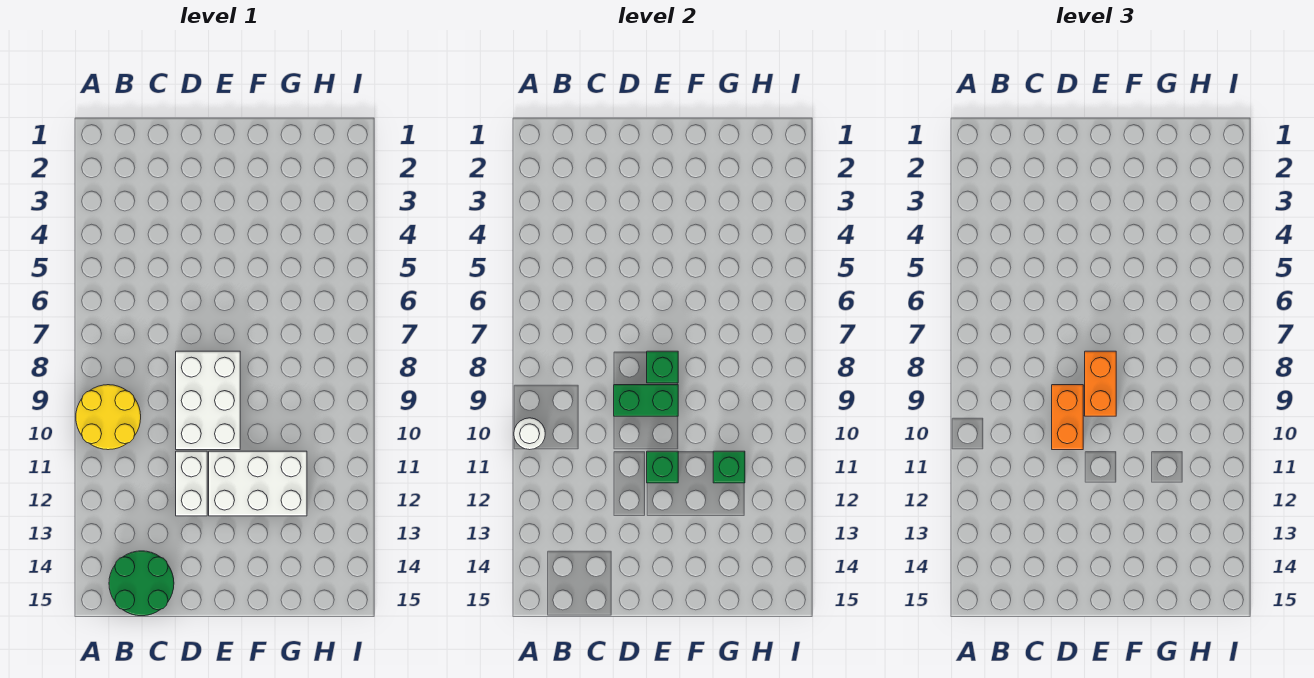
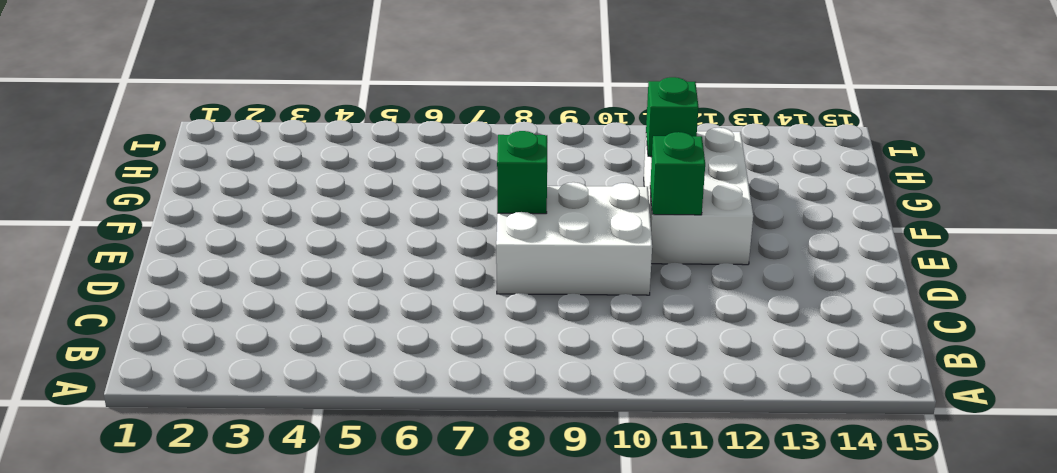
none -> yellow 2x2 round brick [76,385,141,450]
none -> green 2x2 round brick [109,551,174,616]
none -> white 1x2 brick [176,451,207,516]

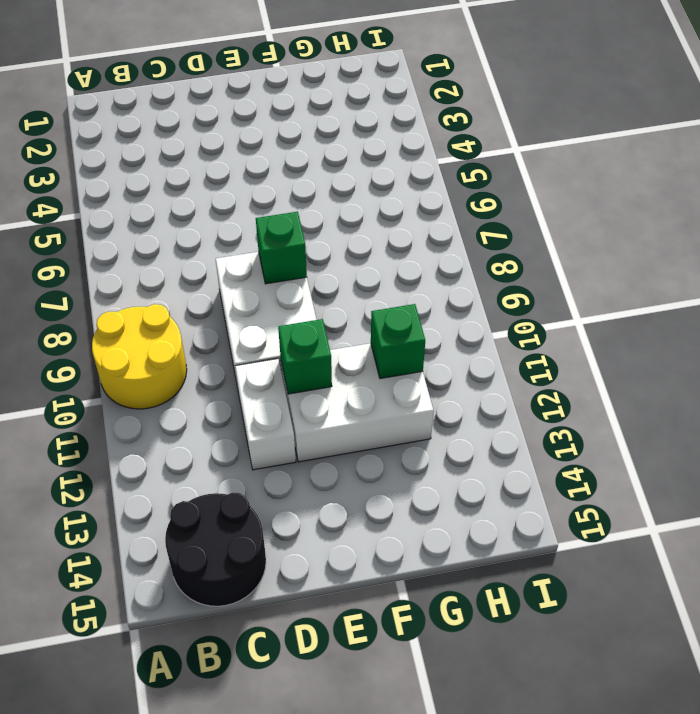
black 2x2 round brick [165,493,266,606] -> green 2x2 round brick [109,551,174,616]
none -> white 1x1 round brick [514,418,545,450]
none -> green 1x2 brick [614,385,678,416]
none -> orange 1x2 brick [1052,385,1083,450]

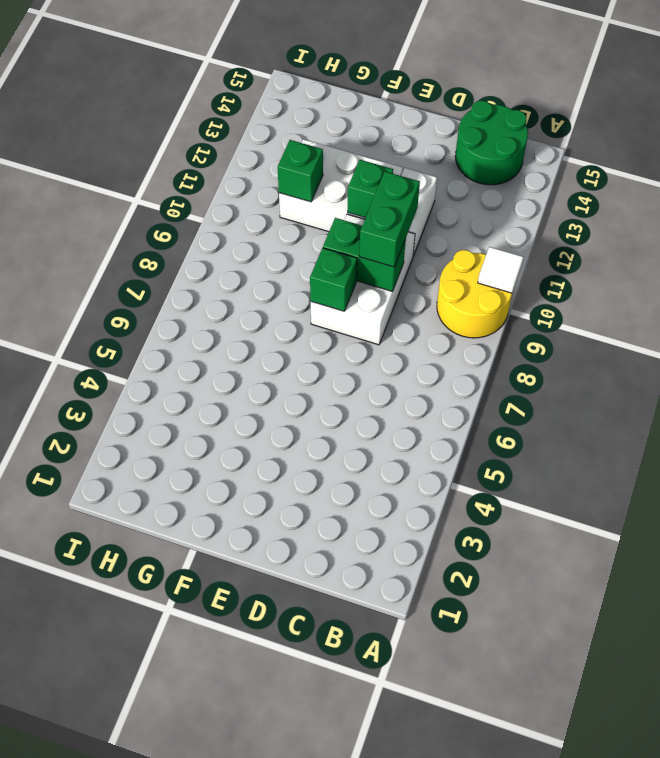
white 1x1 tile [478,247,523,293] -> white 1x1 round brick [514,418,545,450]
green 1x2 brick [359,172,420,267] -> orange 1x2 brick [1052,385,1083,450]
none -> orange 1x2 brick [1085,351,1116,416]

